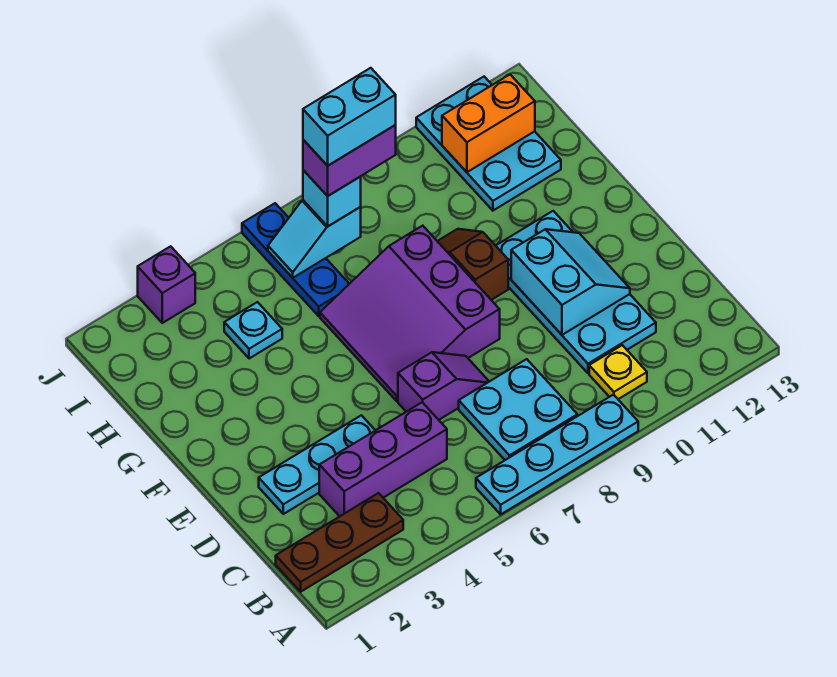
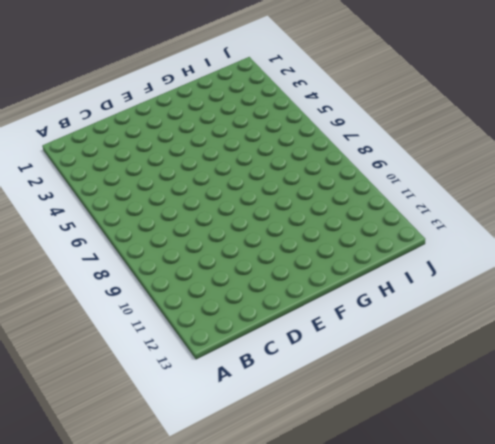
none -> cyan 1x4 plate [476,395,638,514]
none -> brown 1x3 plate [276,493,403,592]
none -> cyan 2x2 plate [459,359,577,460]

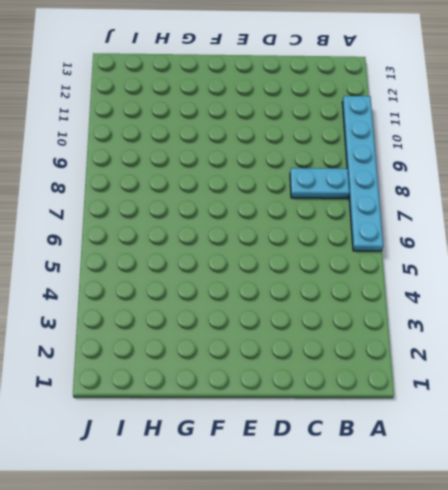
cyan 1x6 plate [342,96,383,251] -> cyan 1x4 plate [476,395,638,514]
cyan 1x2 plate [290,168,349,198] -> cyan 2x2 plate [459,359,577,460]
none -> brown 1x3 plate [276,493,403,592]
none -> yellow 1x1 plate [589,345,647,399]
none -> purple 1x3 brick [319,402,447,516]

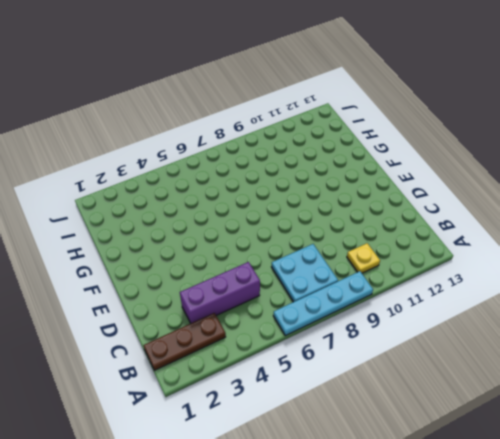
none -> cyan 2x4 plate [496,211,656,373]
none -> cyan 1x3 plate [259,415,375,514]
none -> purple 1x2 slope [398,352,489,420]

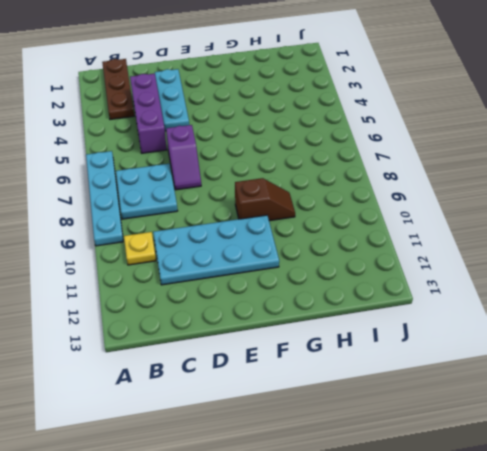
none -> purple 3x3 slope [320,226,500,401]
none -> cyan 1x1 plate [224,302,282,359]
none -> blue 1x3 plate [242,203,349,316]

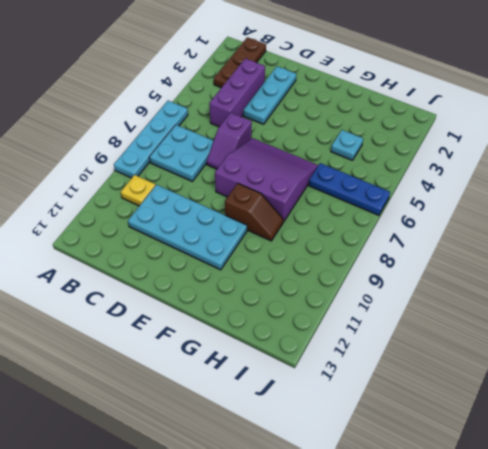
none -> cyan 2x3 plate [416,77,561,211]
none -> purple 1x1 brick [138,246,195,323]
none -> cyan 2x2 slope [511,229,630,335]

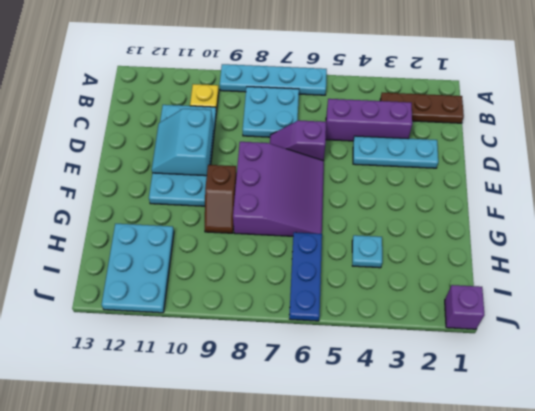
purple 1x1 brick [445,285,484,329] -> purple 1x1 brick moved to [138,246,195,323]
none -> cyan 1x2 slope [268,200,361,278]
none -> orange 1x2 brick [442,75,535,172]
none -> cyan 1x1 brick [303,170,361,226]

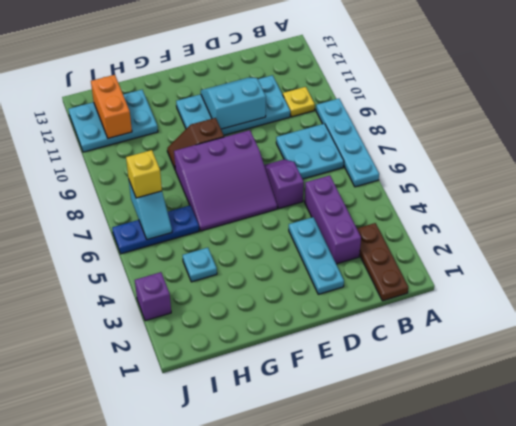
yellow 1x1 brick [126,150,162,198] -> cyan 1x1 brick [303,170,361,226]
none -> purple 1x2 brick [303,125,396,196]
none -> cyan 1x2 brick [303,68,396,166]

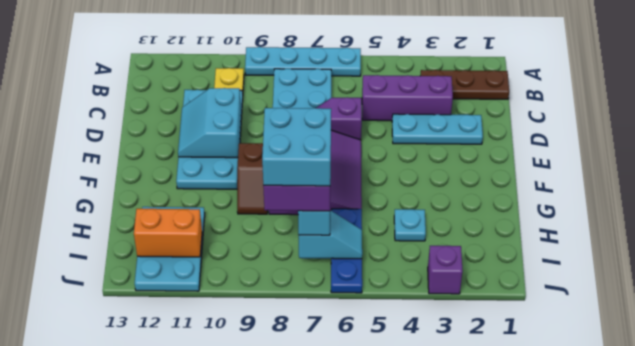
cyan 2x2 brick [262,108,331,186] -> cyan 1x2 brick [303,68,396,166]

